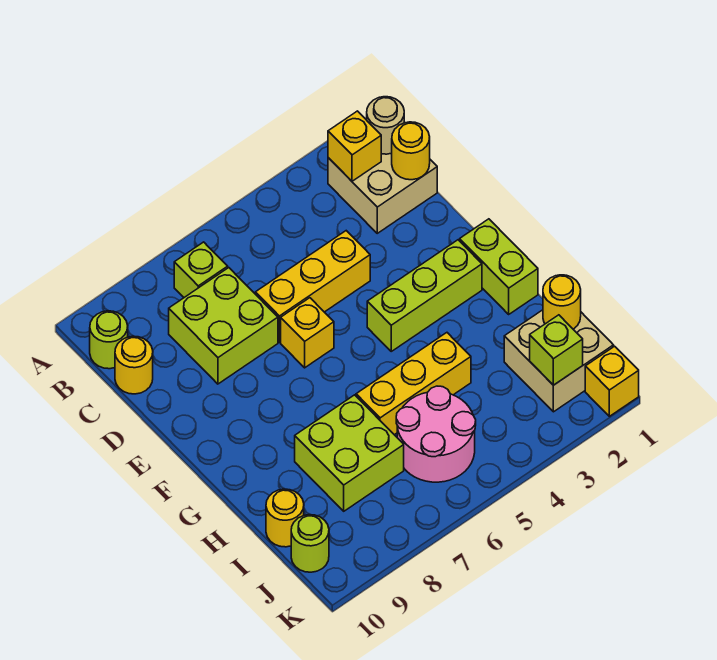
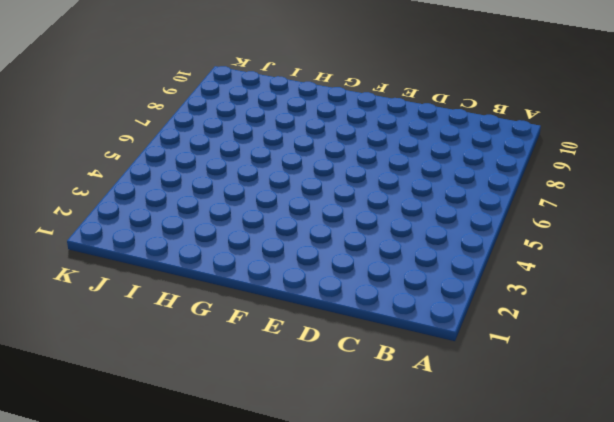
none -> tan 2x2 brick [328,153,437,233]
none -> lime 1x1 brick [174,242,228,297]
none -> lime 1x1 round brick [90,311,128,369]

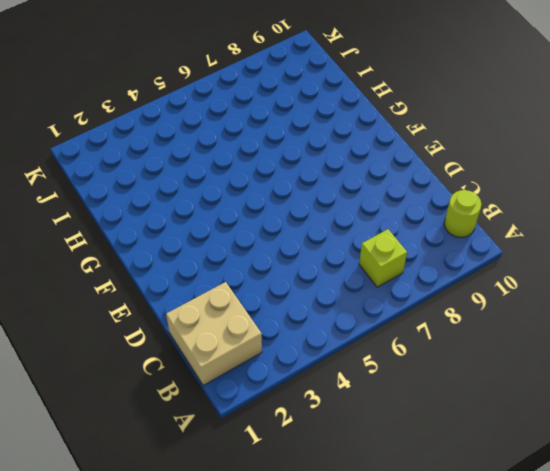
none -> lime 2x2 brick [169,268,278,384]
none -> yellow 1x1 round brick [115,336,153,394]
none -> yellow 1x3 brick [255,231,370,342]

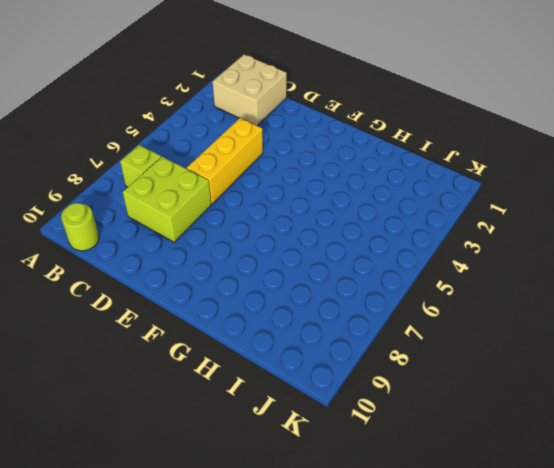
none -> yellow 1x1 round brick [115,336,153,394]
none -> yellow 1x1 brick [281,298,334,368]
none -> lime 1x2 brick [460,219,538,314]

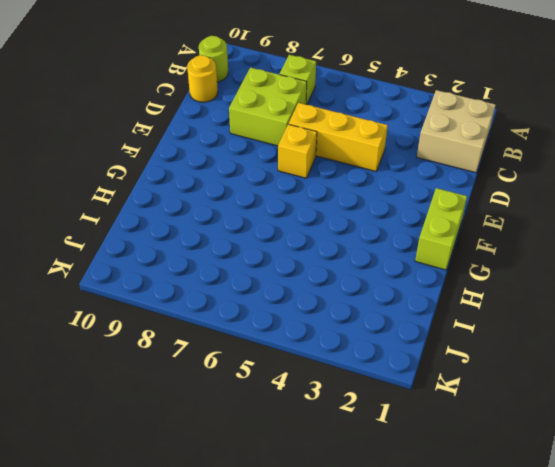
none -> lime 1x3 brick [367,240,482,351]
none -> yellow 1x3 brick [356,333,471,435]
none -> lime 2x2 brick [295,395,404,511]

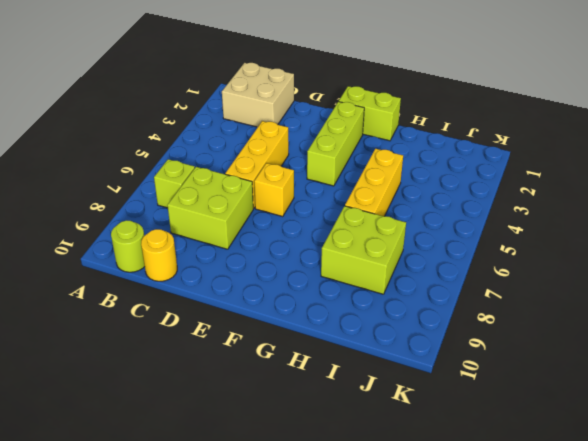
none -> tan 2x2 brick [504,310,614,412]
none -> pink 2x2 round brick [396,386,476,482]
none -> yellow 1x1 round brick [266,489,304,547]

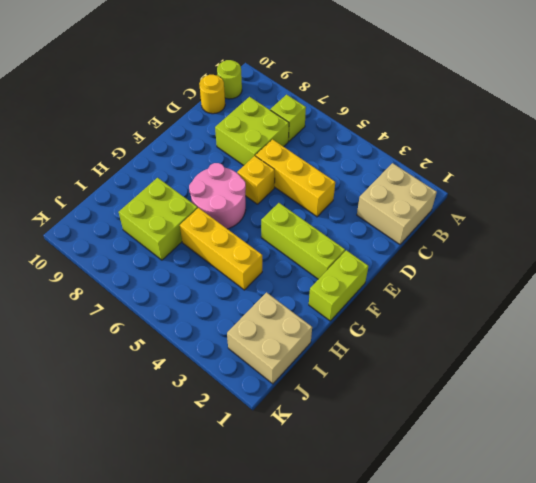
pink 2x2 round brick [189,163,246,229] -> pink 2x2 round brick moved to [396,386,476,482]
none -> yellow 1x1 round brick [266,489,304,547]
none -> lime 1x1 round brick [291,515,329,572]
none -> yellow 1x1 brick [585,346,639,416]

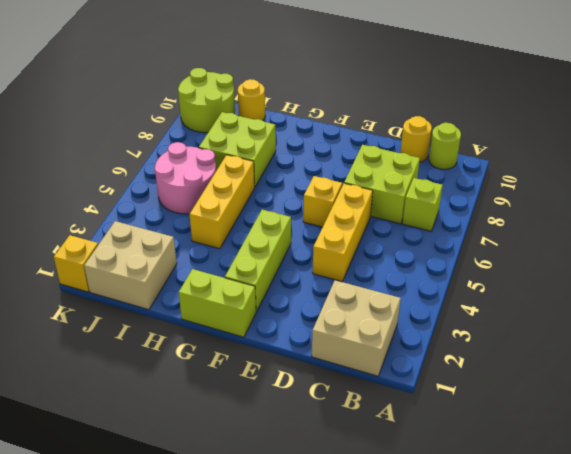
lime 2x2 round brick [178,68,235,133] -> lime 1x1 round brick [291,515,329,572]
none -> tan 1x1 round brick [367,97,404,154]
none -> yellow 1x1 brick [328,111,381,181]
none -> yellow 1x1 round brick [392,122,430,180]

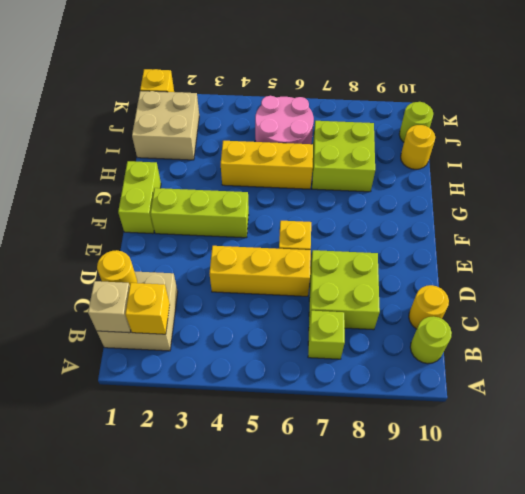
tan 1x1 brick [88,281,131,333] -> tan 1x1 round brick [367,97,404,154]
none -> yellow 1x1 round brick [543,275,581,329]
none -> lime 1x1 brick [530,315,583,385]

